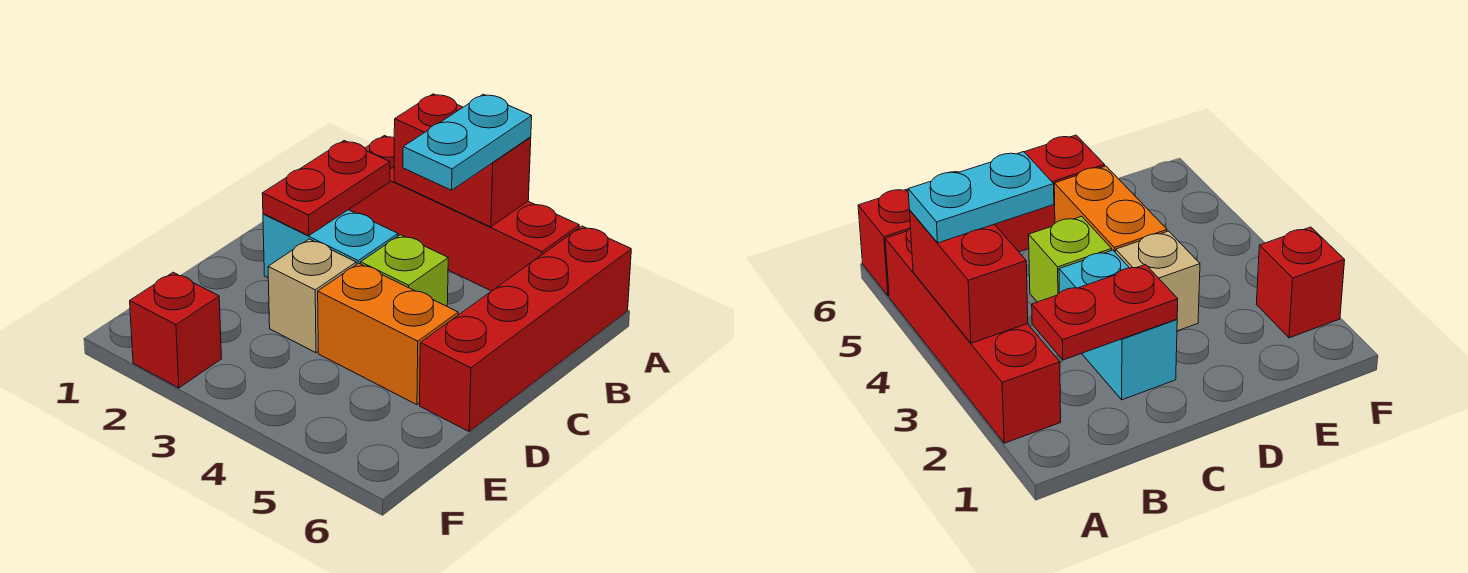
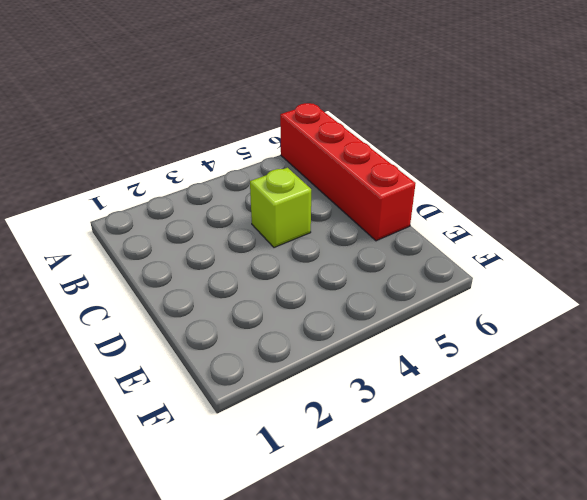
none -> red 1x4 brick [349,136,579,291]
none -> cyan 1x2 brick [263,210,398,277]

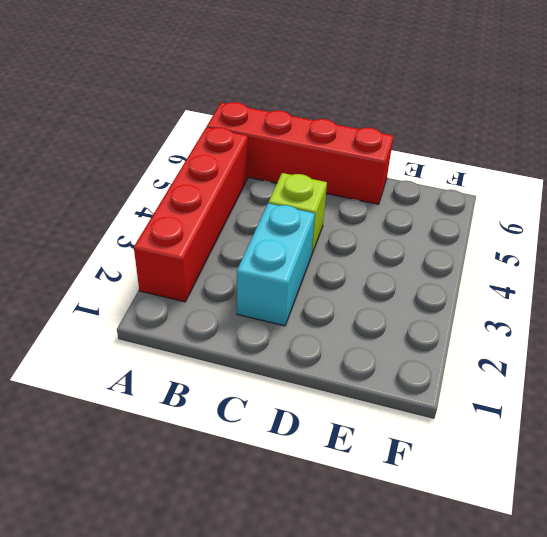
none -> tan 1x1 brick [268,239,356,353]
none -> orange 1x2 brick [318,263,458,405]

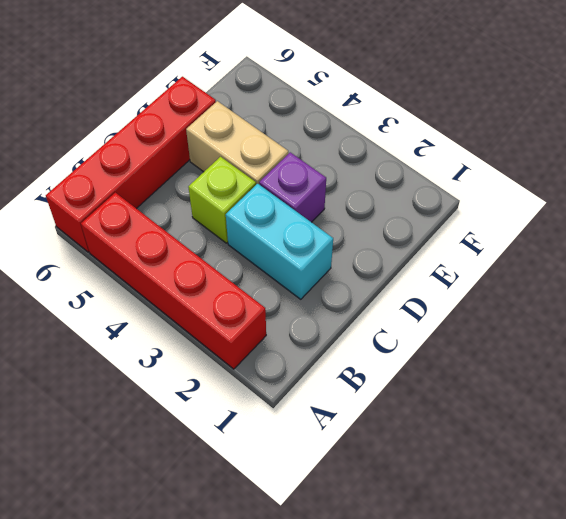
purple 1x1 brick [259,152,326,222] -> tan 1x1 brick [268,239,356,353]
tan 1x2 brick [186,101,288,184] -> orange 1x2 brick [318,263,458,405]
none -> red 1x1 brick [130,272,222,388]
none -> red 1x2 brick [394,94,531,227]

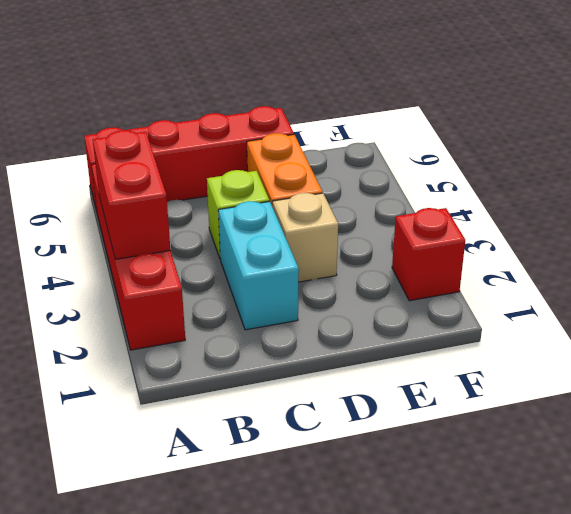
none -> red 1x2 plate [262,141,390,236]
none -> cyan 1x2 plate [403,94,532,190]

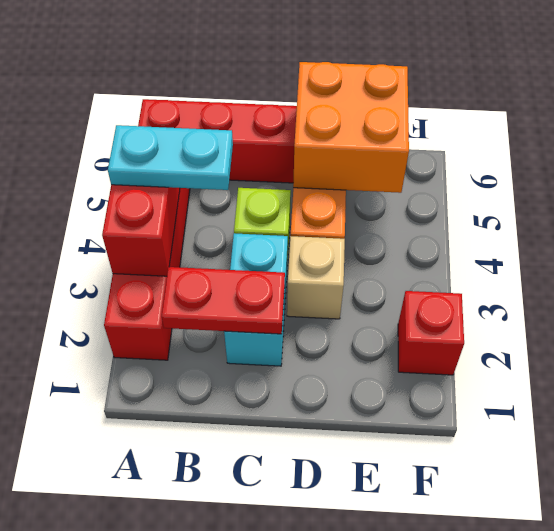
orange 2x2 brick [293,62,409,193] -> none

